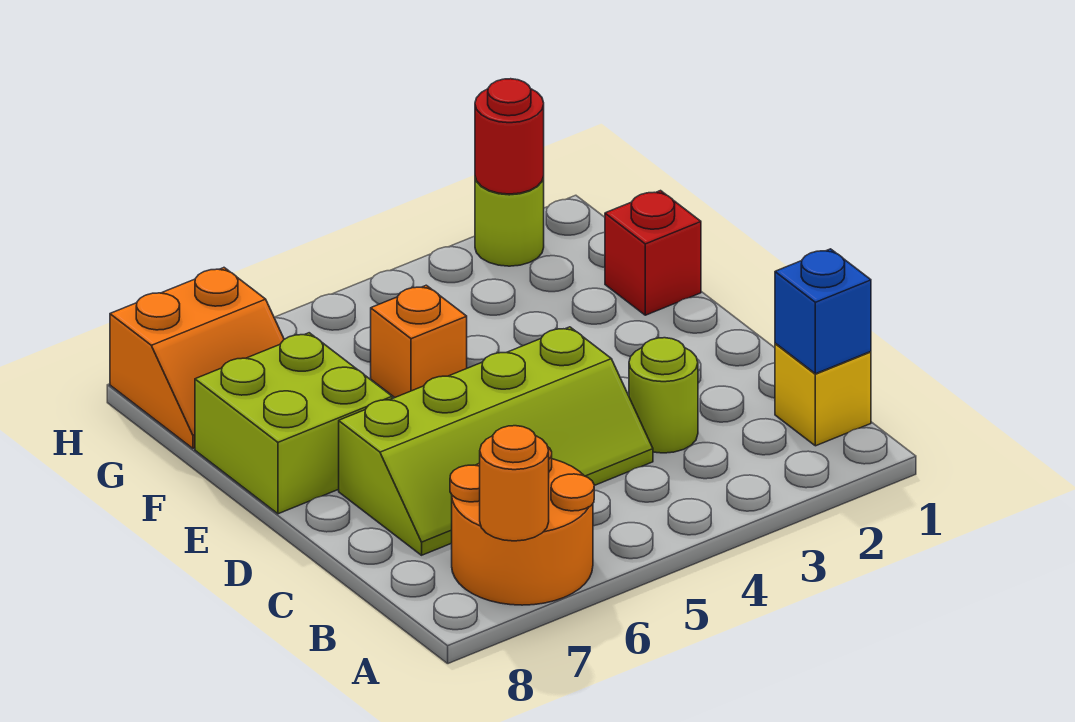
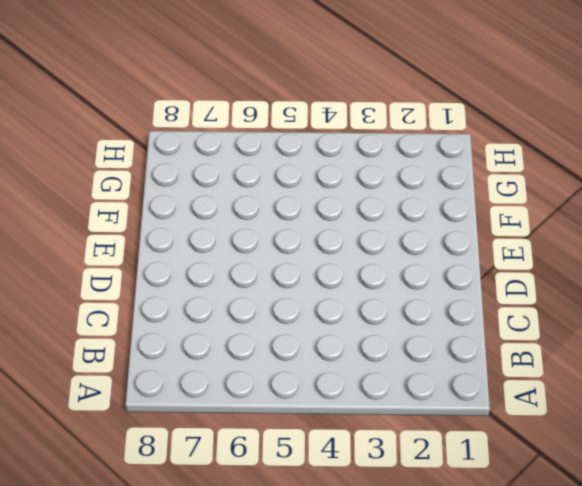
none -> orange 2x2 round brick [450,447,594,605]
none -> yellow 1x1 brick [775,343,871,446]
none -> lime 1x1 round brick [629,338,698,453]

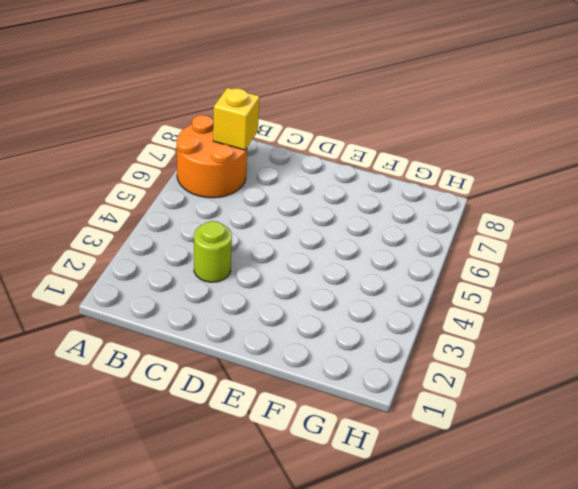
yellow 1x1 brick [213,88,260,150] -> yellow 1x1 brick moved to [775,343,871,446]
none -> lime 2x4 slope [339,327,653,555]
none -> lime 2x2 brick [195,333,392,514]
none -> red 1x1 brick [605,191,701,315]

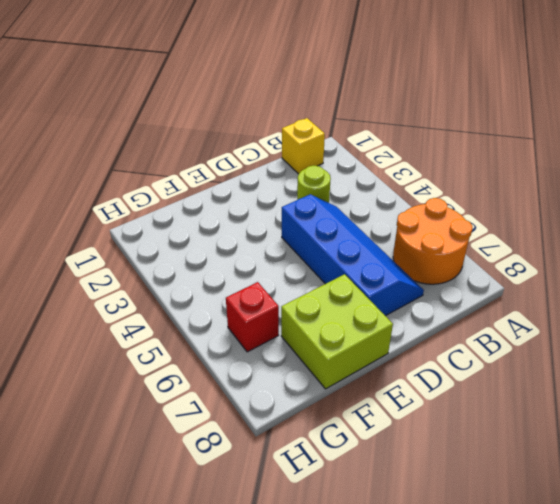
blue 2x4 slope [282,194,424,316] -> lime 2x4 slope [339,327,653,555]
red 1x1 brick [226,282,279,352] -> red 1x1 brick moved to [605,191,701,315]
none -> orange 1x1 brick [371,285,467,398]
none -> orange 2x2 slope [110,268,284,448]
none -> lime 1x1 round brick [475,177,544,266]

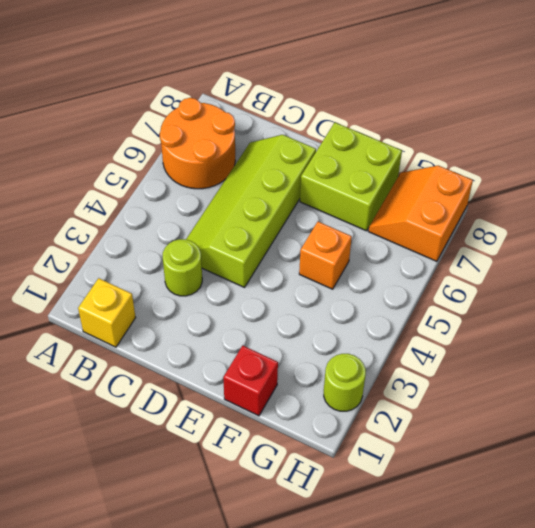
none -> orange 1x1 round brick [480,426,549,541]
none -> blue 1x1 brick [775,249,871,374]
none -> red 1x1 round brick [475,79,544,194]

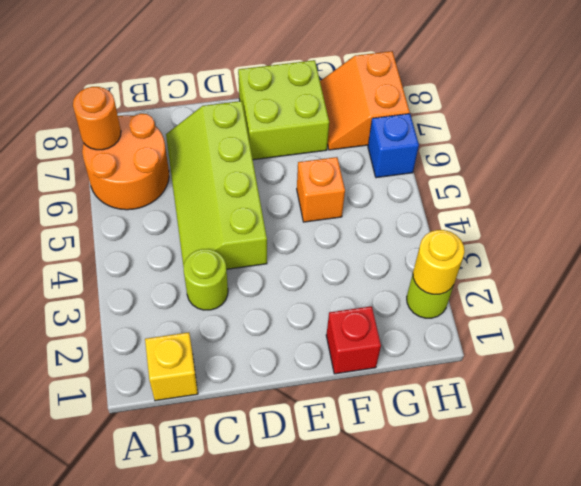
yellow 1x1 round brick [413,230,465,294] -> red 1x1 round brick [475,79,544,194]
blue 1x1 brick [368,114,419,178] -> blue 1x1 brick moved to [775,249,871,374]

